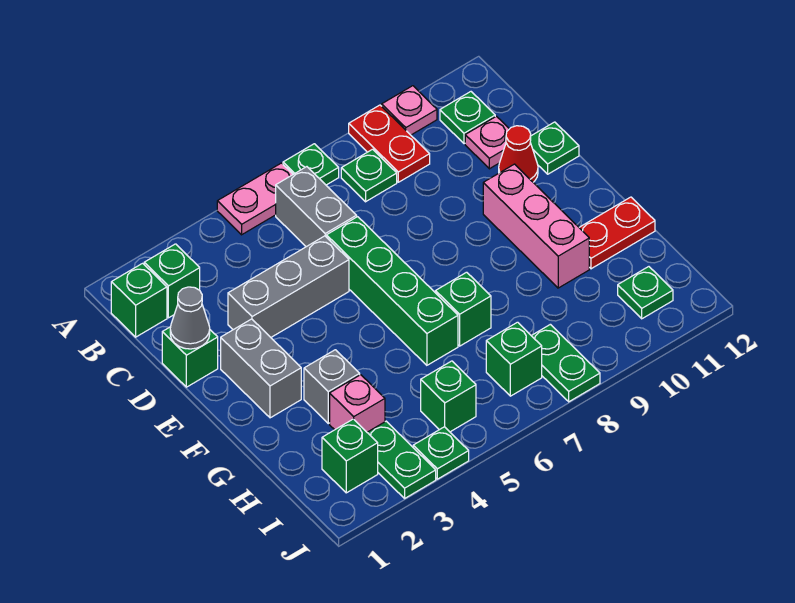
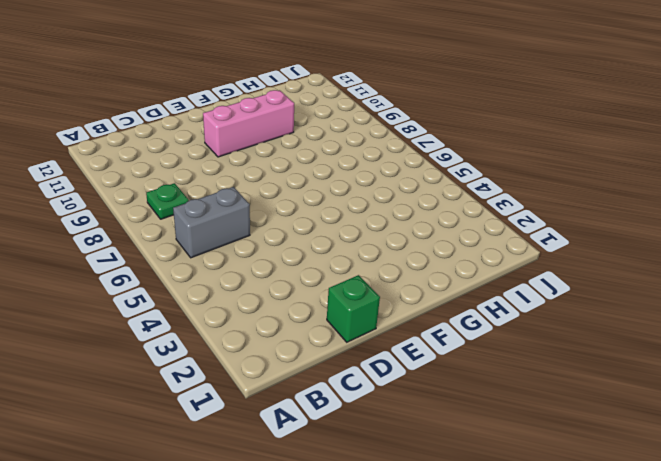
none -> pink 1x2 plate [217,163,293,235]
none -> green 1x1 plate [283,144,339,185]
none -> red 1x2 plate [349,105,430,182]

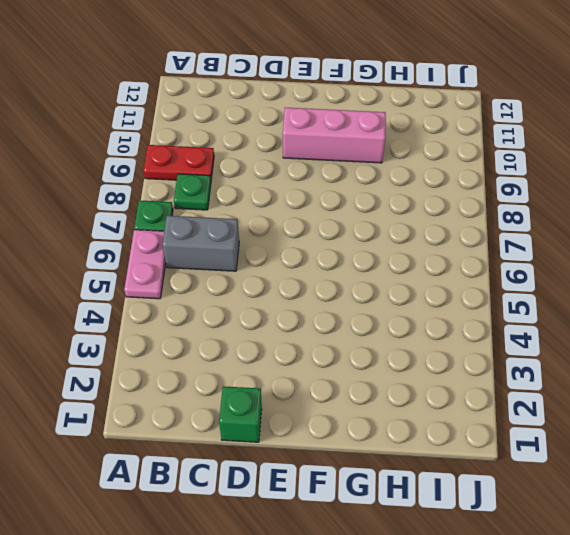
none -> pink 1x1 plate [382,86,437,135]
none -> green 1x1 brick [111,263,167,337]
none -> green 1x1 brick [144,244,200,318]

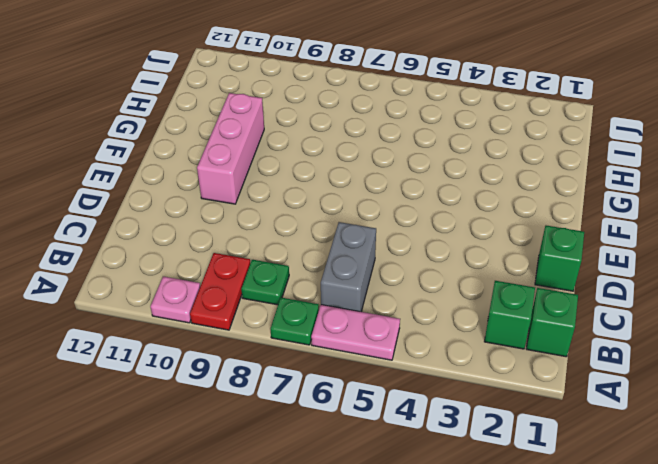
none -> green 1x1 plate [440,92,495,144]
none -> pink 1x1 plate [465,116,509,169]
none -> grey 1x3 brick [228,236,349,337]

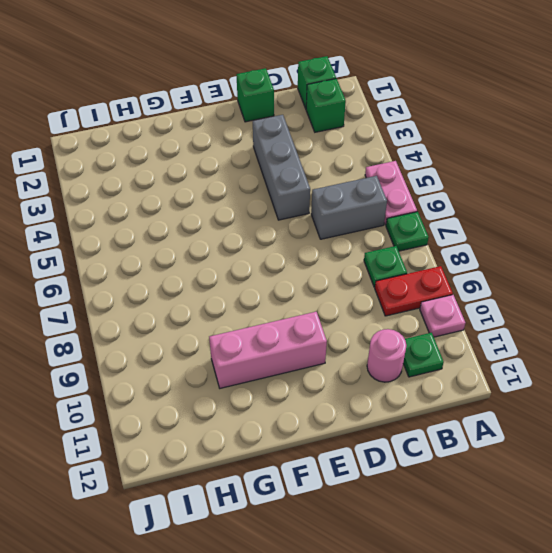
pink 1x1 round brick [367,329,406,382] -> pink 1x1 plate [465,116,509,169]
none -> green 1x4 brick [326,217,458,365]
none -> red 1x1 cone [499,126,538,182]
none -> green 1x1 plate [530,122,579,174]

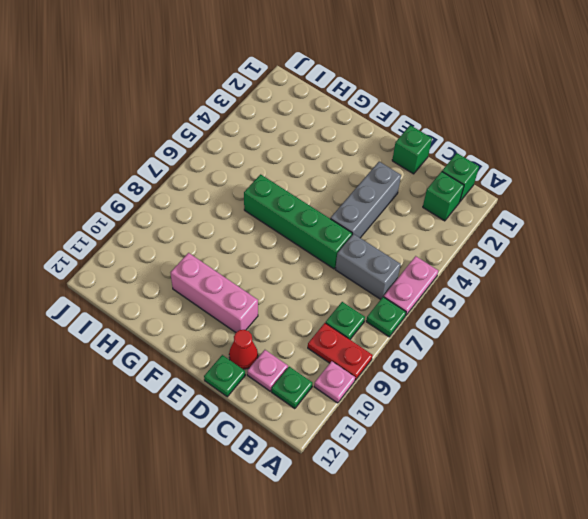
none -> grey 1x2 brick [221,319,301,418]
none -> grey 1x1 brick [304,350,360,423]
none -> green 1x1 brick [435,272,491,346]

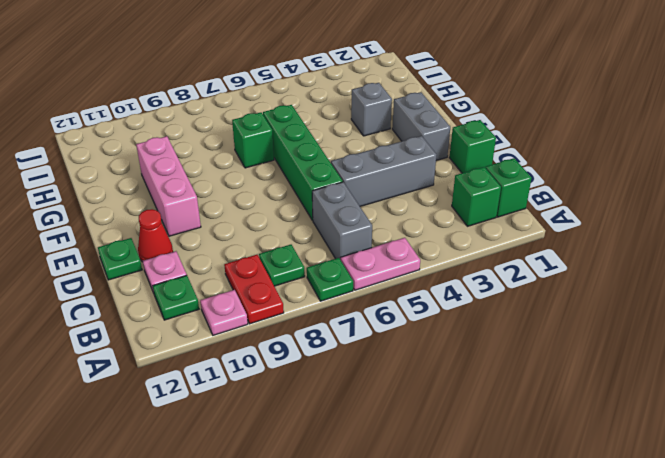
none -> red 1x2 plate [579,197,655,269]
none -> pink 1x1 brick [330,375,385,432]
none -> green 1x1 brick [322,419,378,493]

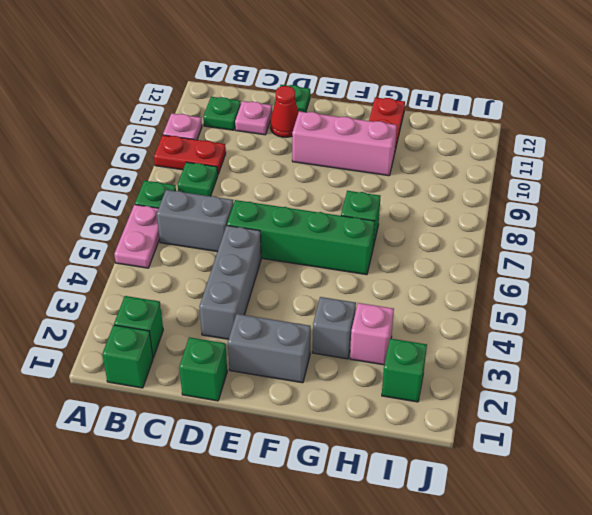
none -> green 1x2 plate [367,421,436,498]
none -> green 1x1 brick [421,361,476,432]
none -> green 1x1 brick [486,322,542,396]

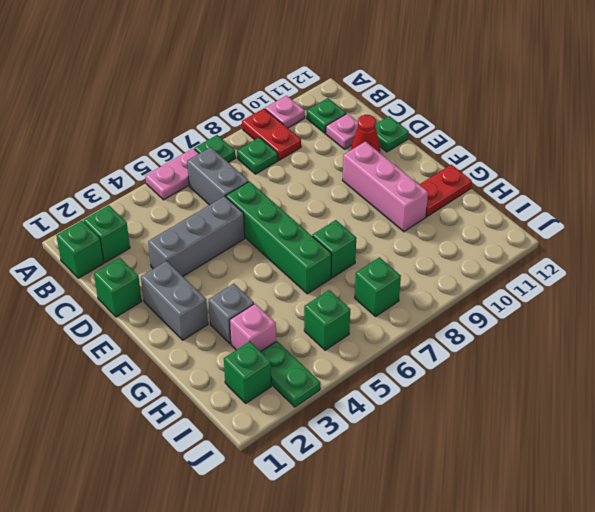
none -> green 1x2 plate [531,324,600,402]
none -> green 1x1 plate [618,267,673,319]
none -> green 1x1 plate [413,427,469,479]

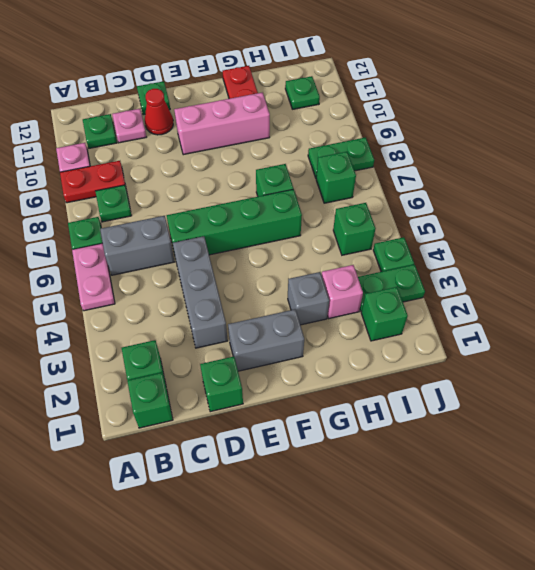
none -> grey 1x1 cone [170,287,210,349]

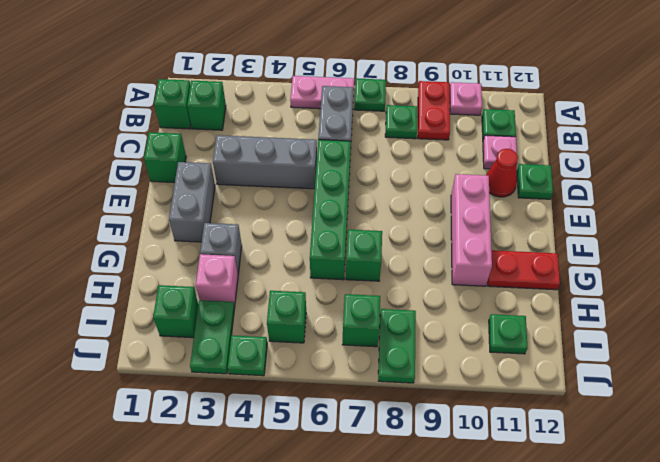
none -> grey 1x1 cone [170,287,210,349]

